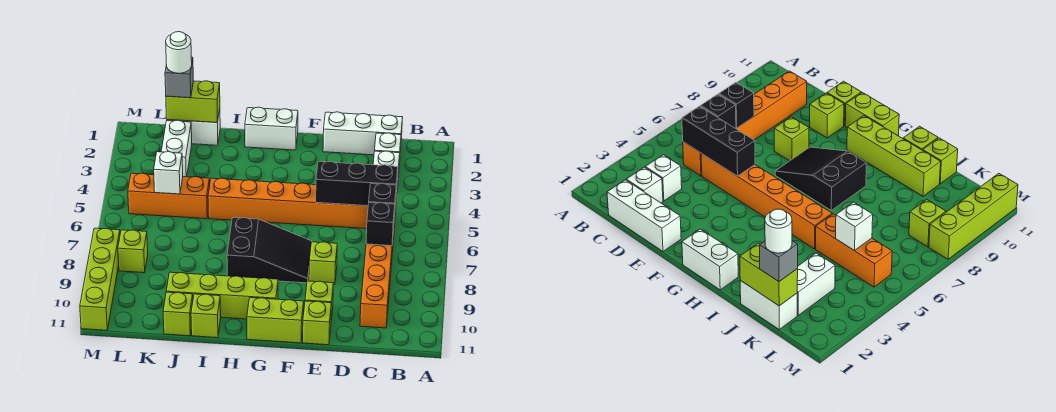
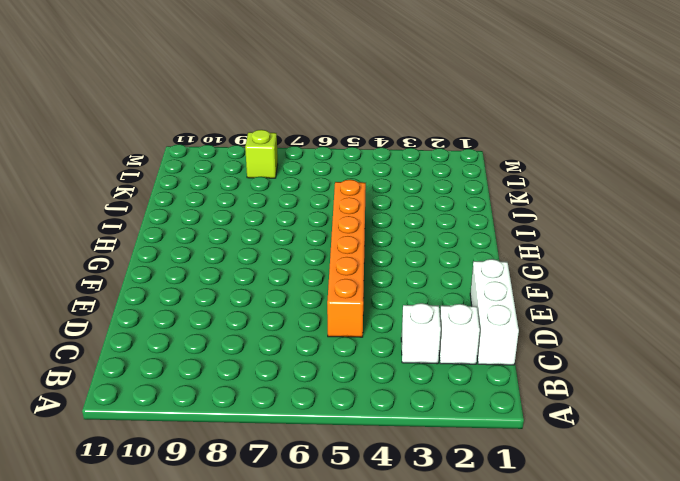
none -> orange 1x6 brick [360,193,397,328]
none -> lime 1x1 brick [309,242,337,285]
none -> lime 1x1 brick [305,281,333,320]

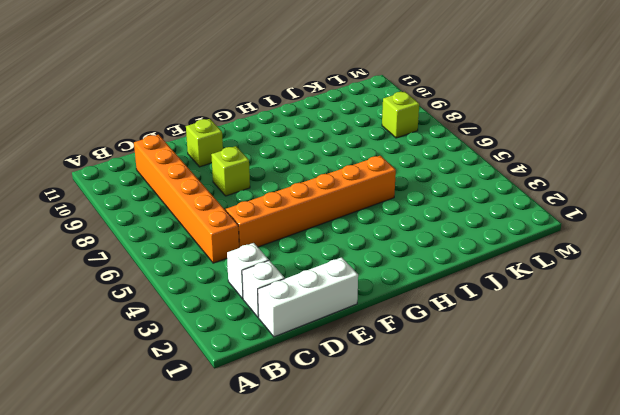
none -> lime 1x1 brick [303,301,331,345]
none -> black 2x3 slope [227,218,312,283]
none -> lime 1x2 brick [247,298,304,343]

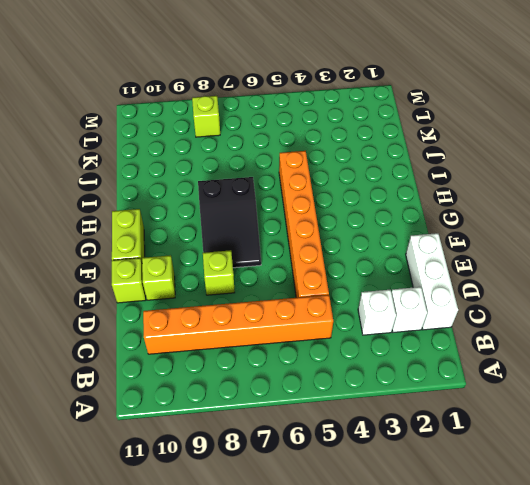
none -> white 1x2 brick [245,107,298,150]
none -> lime 1x4 brick [166,272,278,319]
none -> lime 1x1 brick [191,294,221,338]

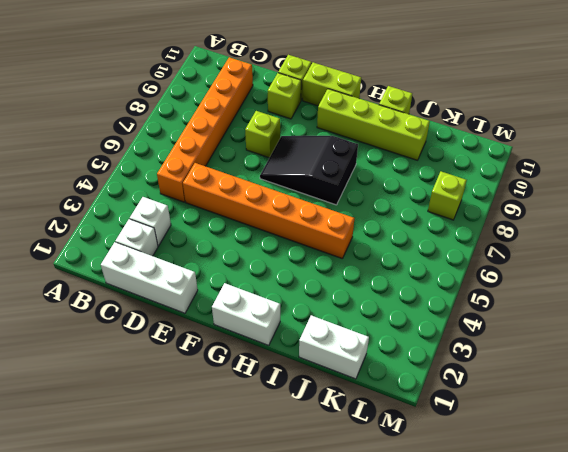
none -> orange 1x3 brick [128,173,210,219]
none -> lime 1x1 brick [163,292,193,336]
none -> white 1x2 brick [161,120,192,177]

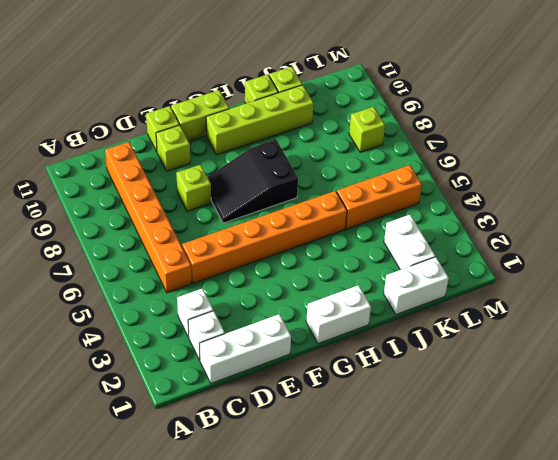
none -> lime 1x4 brick [80,228,120,330]
none -> black 1x3 brick [316,161,398,206]
none -> black 1x1 brick [369,184,396,217]

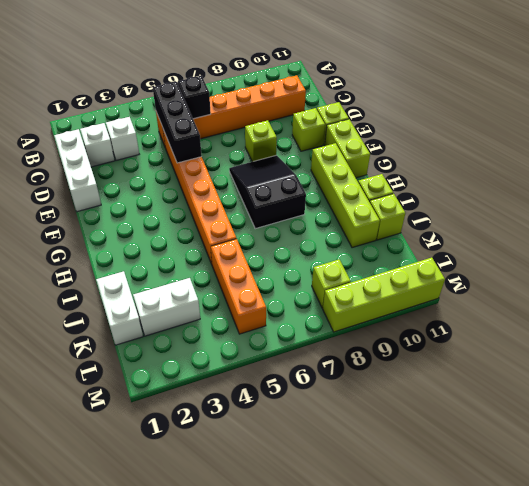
none -> white 1x2 brick [245,107,298,150]
none -> black 1x1 brick [366,203,395,246]
none -> lime 1x2 brick [166,81,220,123]

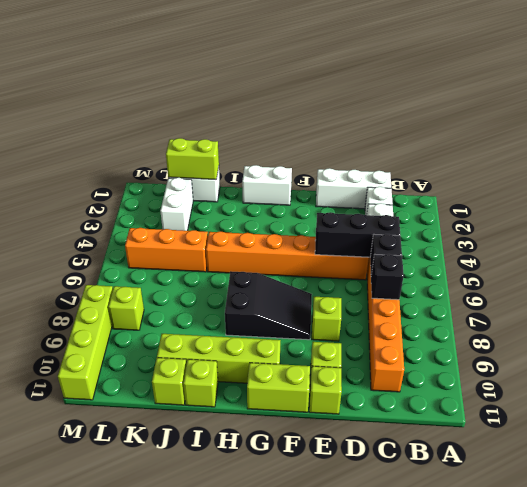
none -> white 1x1 brick [154,152,183,194]
none -> grey 1x1 brick [165,57,193,98]
none -> white 1x1 round brick [166,32,192,73]

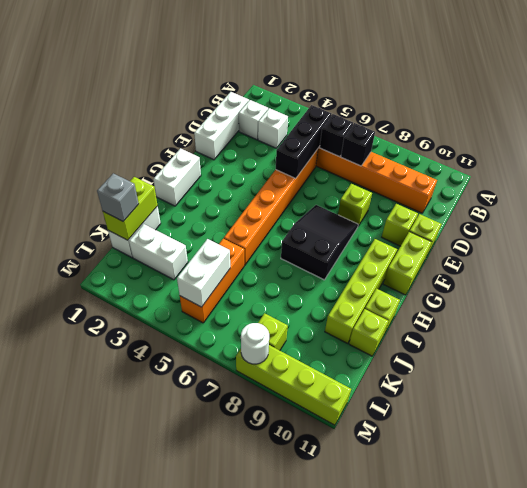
white 1x2 brick [177,239,230,307] -> white 1x1 brick [154,152,183,194]
white 1x1 round brick [241,323,269,364] -> white 1x1 round brick moved to [166,32,192,73]

